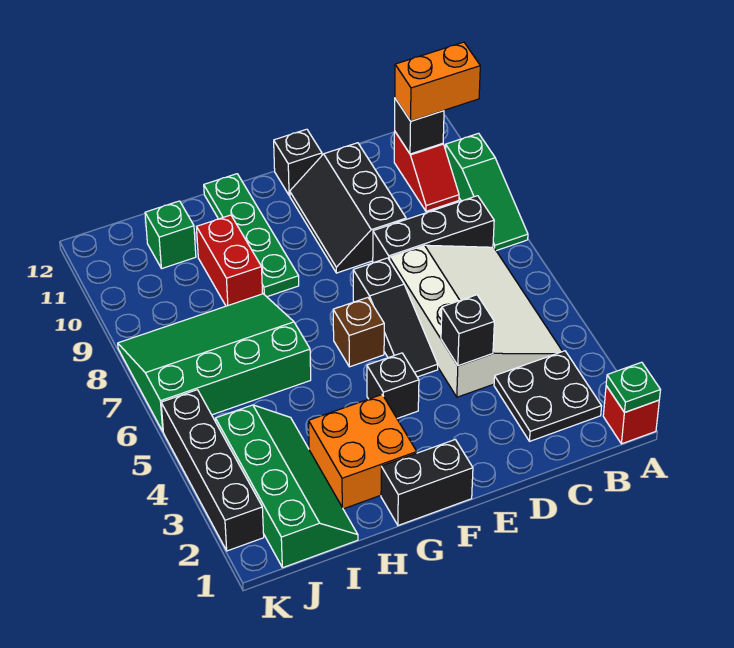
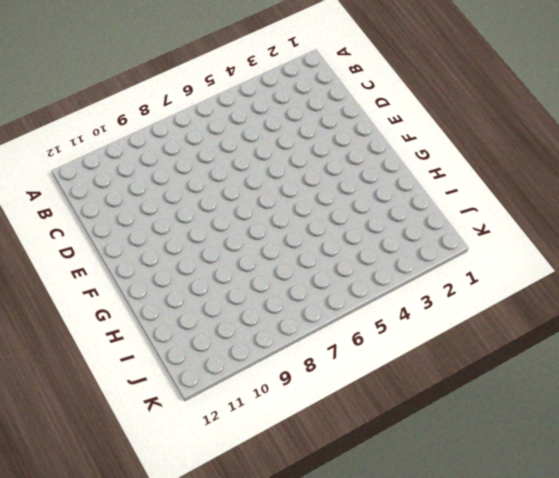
none -> red 1x1 brick [603,386,659,444]
none -> green 1x3 slope [446,133,528,251]
none -> black 2x2 plate [494,351,602,441]

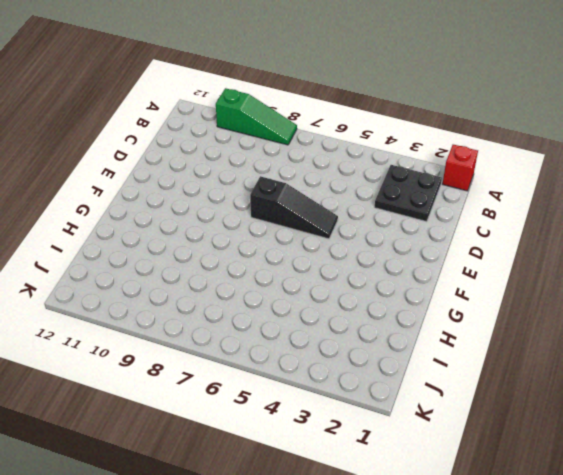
none -> white 3x4 slope [390,245,563,397]
none -> black 1x3 brick [373,196,494,263]
none -> red 1x2 slope [394,132,459,211]

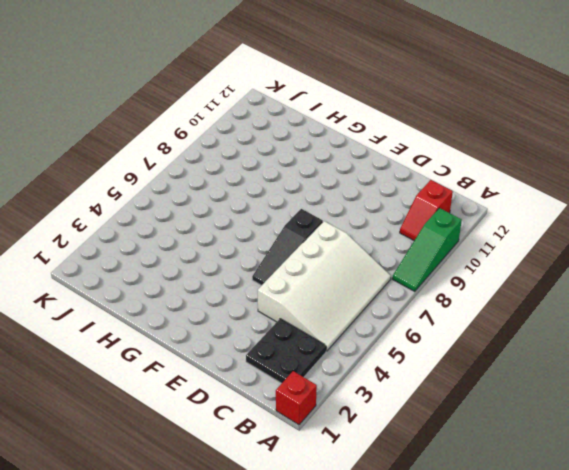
none -> black 1x3 brick [373,196,494,263]
none -> black 2x3 slope [290,143,406,273]
none -> black 1x1 brick [274,129,322,196]

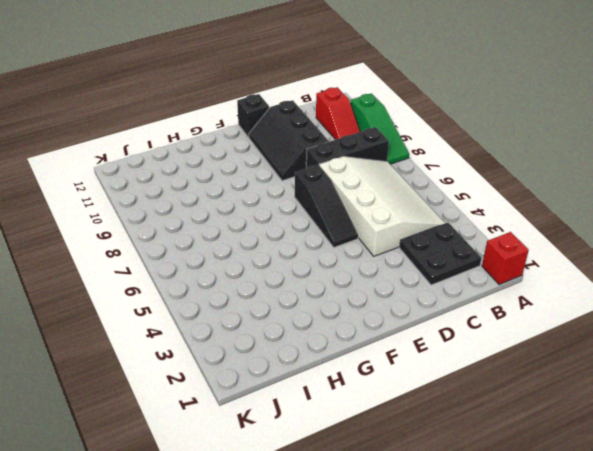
none -> black 1x2 brick [381,440,473,525]
none -> black 1x1 brick [367,353,419,418]
none -> brown 1x1 brick [333,298,384,367]

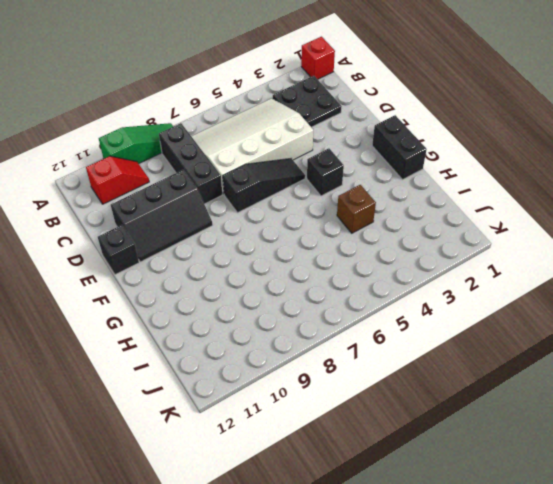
brown 1x1 brick [337,185,376,233] -> brown 1x1 brick moved to [333,298,384,367]
none -> orange 2x2 brick [309,395,417,509]
none -> green 1x4 plate [204,174,299,297]
none -> green 3x4 slope [118,294,311,431]

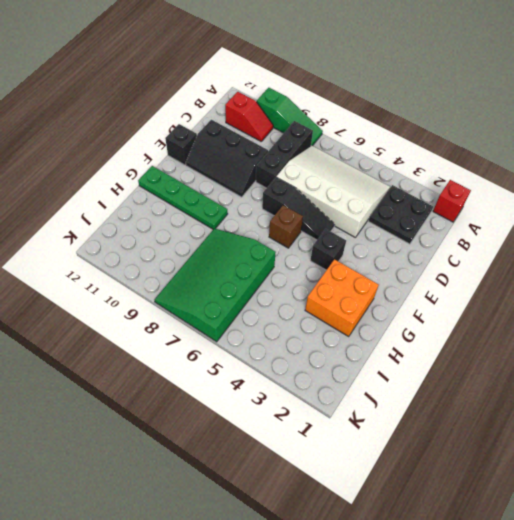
none -> black 1x2 brick [381,440,473,525]
none -> red 1x2 brick [197,215,263,306]
none -> green 2x4 slope [216,405,358,568]

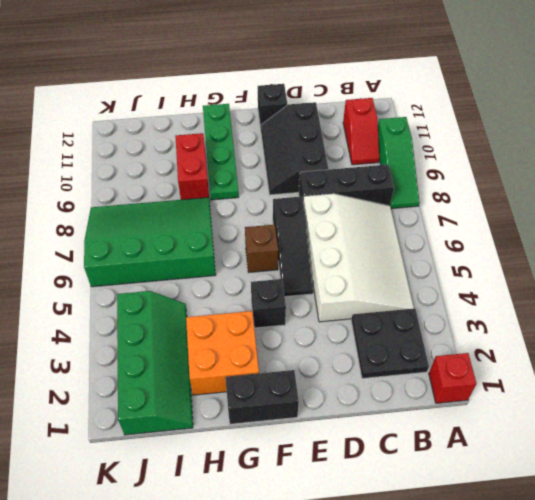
none -> green 1x1 brick [145,201,196,269]
none -> black 1x4 brick [161,390,264,551]
none -> green 1x1 plate [606,362,660,412]

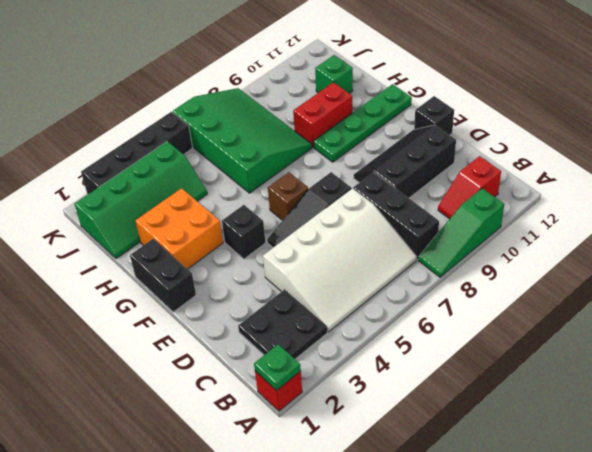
none -> black 1x1 brick [395,99,444,154]
none -> black 1x1 brick [441,295,494,366]
none -> orange 1x2 brick [395,42,480,121]

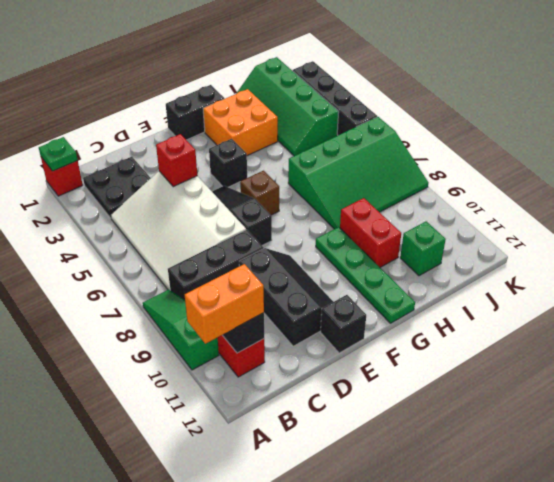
red 1x1 brick [156,134,197,187] -> black 1x1 brick [441,295,494,366]

